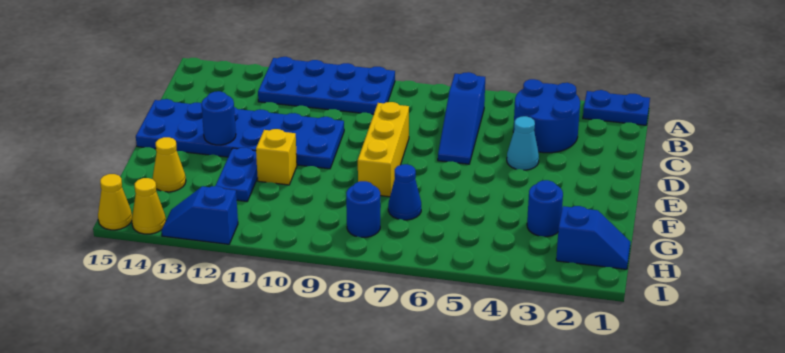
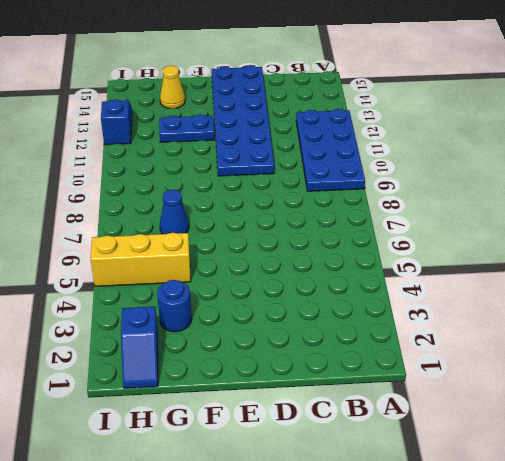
yellow 1x3 brick [91,233,191,286] -> yellow 1x3 brick moved to [358,102,409,197]
none -> blue 1x2 plate [583,90,650,125]
none -> blue 2x2 round brick [513,79,580,153]
none -> blue 1x3 slope [438,72,485,164]

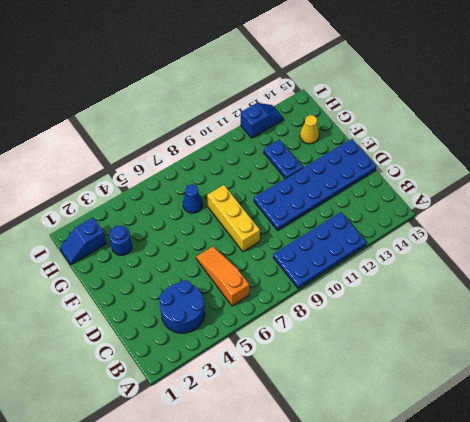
orange 1x3 slope [196,247,249,306] -> blue 1x3 slope [438,72,485,164]
none -> blue 1x2 plate [583,90,650,125]
none -> cyan 1x1 cone [507,116,539,170]
none -> yellow 1x1 brick [256,129,297,185]

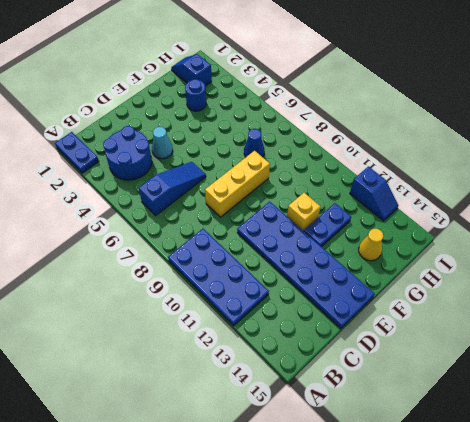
none -> blue 1x1 round brick [346,181,380,237]
none -> yellow 1x1 cone [132,178,166,234]
none -> yellow 1x1 cone [98,174,132,230]

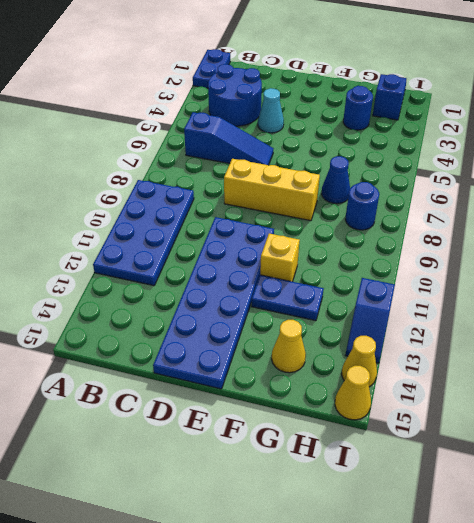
none -> blue 1x1 round brick [201,91,236,145]

